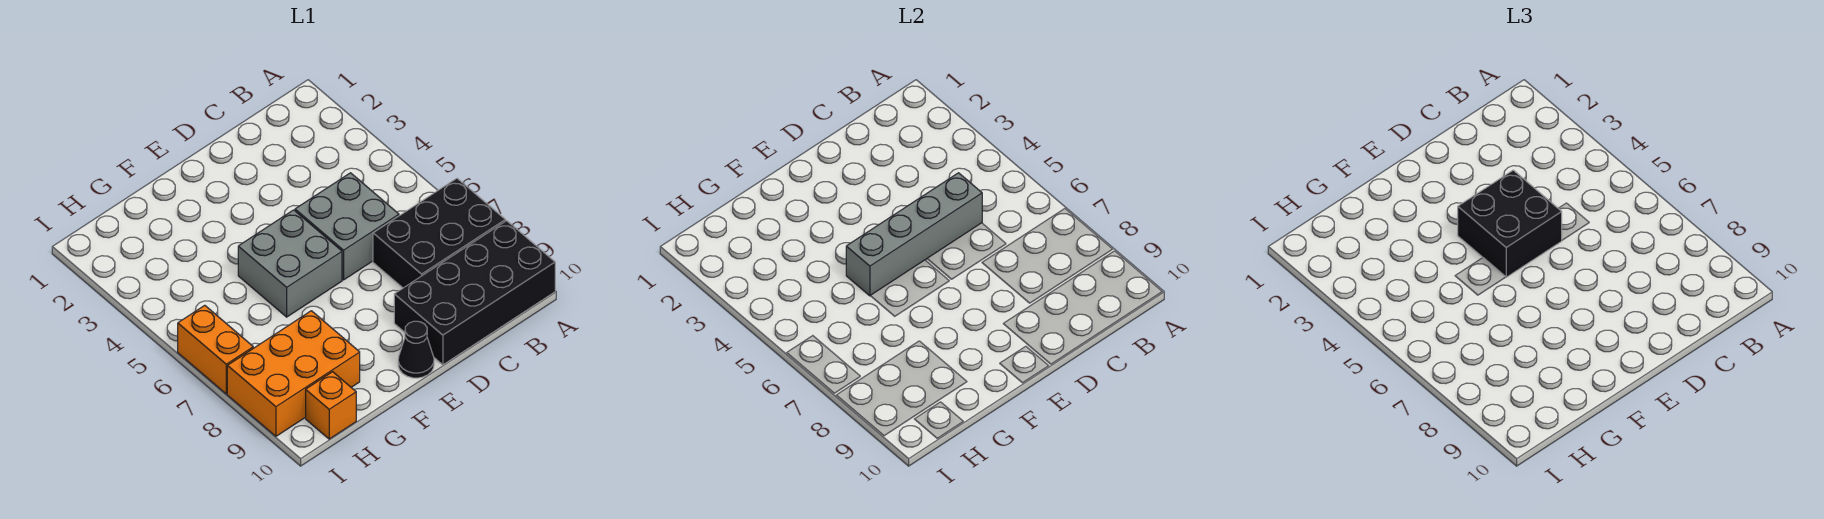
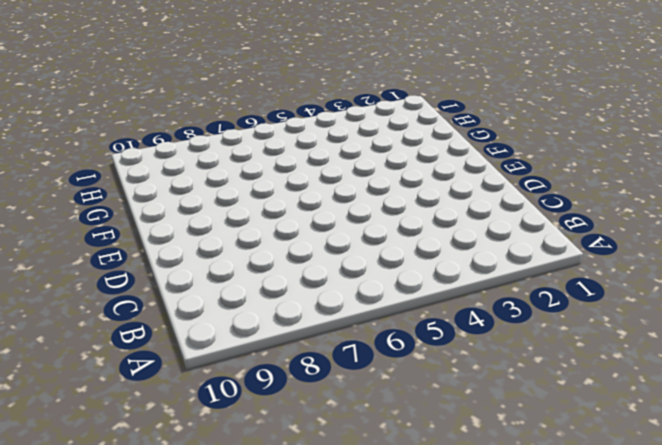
none -> black 2x3 brick [373,178,506,288]
none -> black 2x4 brick [394,221,555,365]

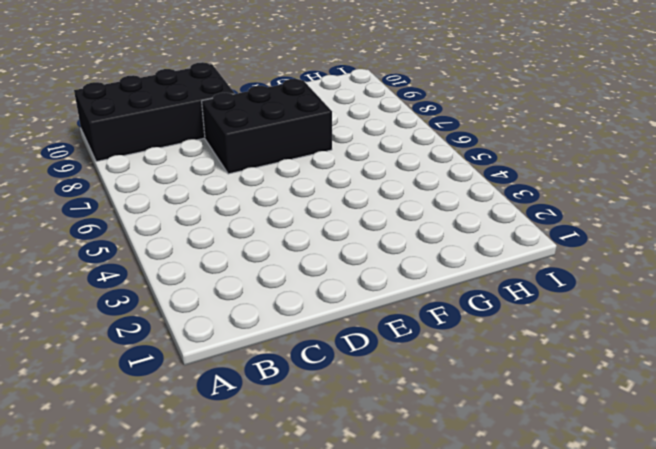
black 2x3 brick [202,79,332,174] -> black 2x3 brick moved to [373,178,506,288]
none -> grey 2x2 brick [295,173,399,280]
none -> grey 2x2 brick [238,210,342,317]

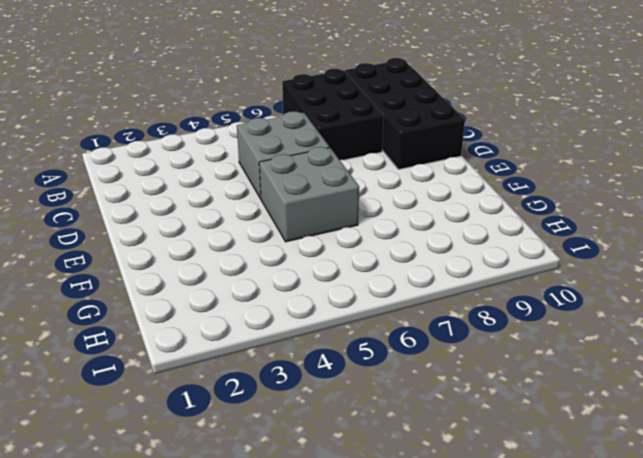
none -> black 1x1 cone [398,321,434,378]
none -> orange 2x3 brick [227,311,360,436]

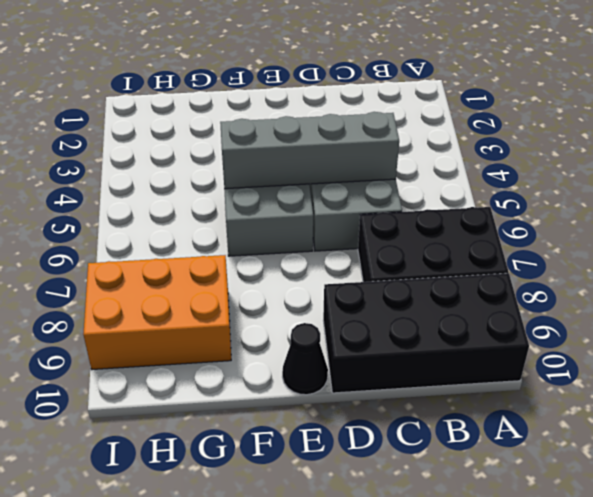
none -> orange 1x1 brick [306,372,356,439]
none -> orange 1x2 brick [178,305,253,394]

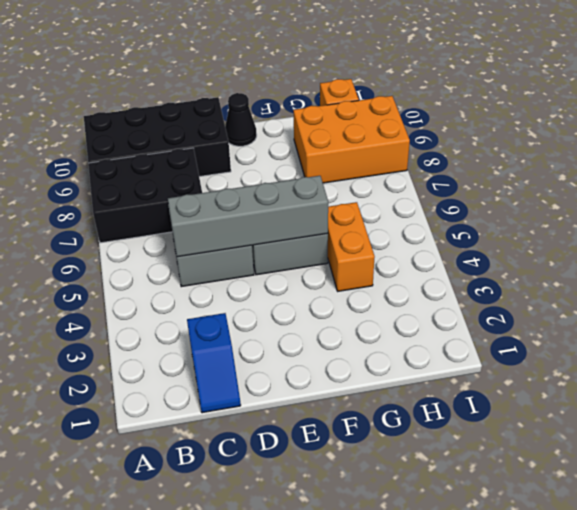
blue 1x2 slope [187,313,241,413] -> none
orange 1x2 brick [328,202,375,291] -> orange 1x2 brick moved to [178,305,253,394]
none -> black 2x2 brick [1458,170,1562,277]

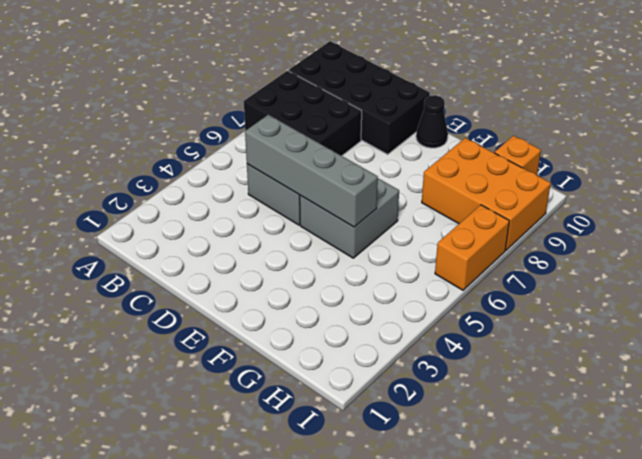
none -> black 2x2 brick [1458,170,1562,277]

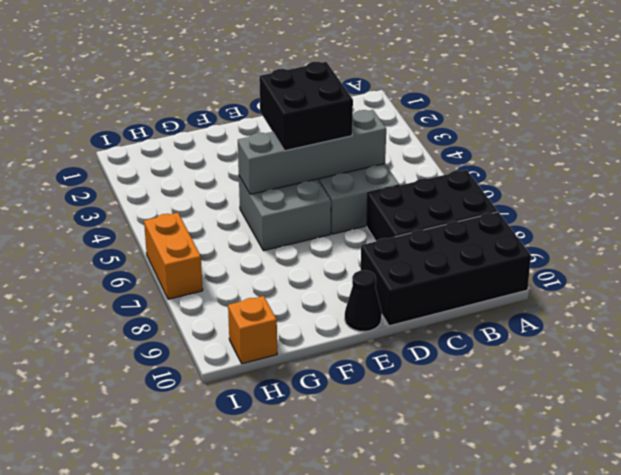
none -> orange 2x3 brick [227,311,360,436]

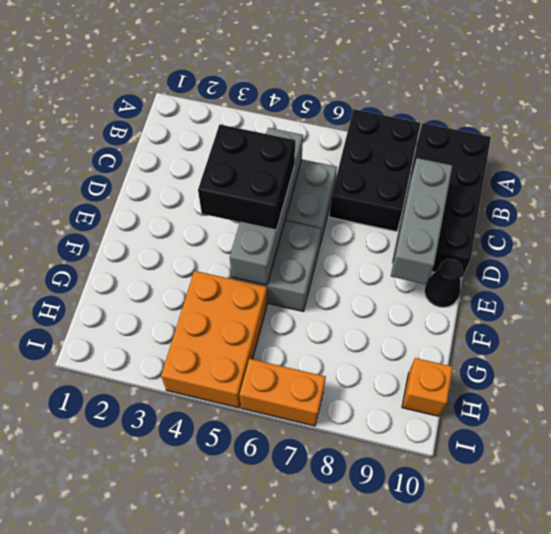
grey 1x3 brick [391,158,452,284] -> none
orange 2x3 brick [161,271,267,408] -> orange 2x3 brick moved to [227,311,360,436]

